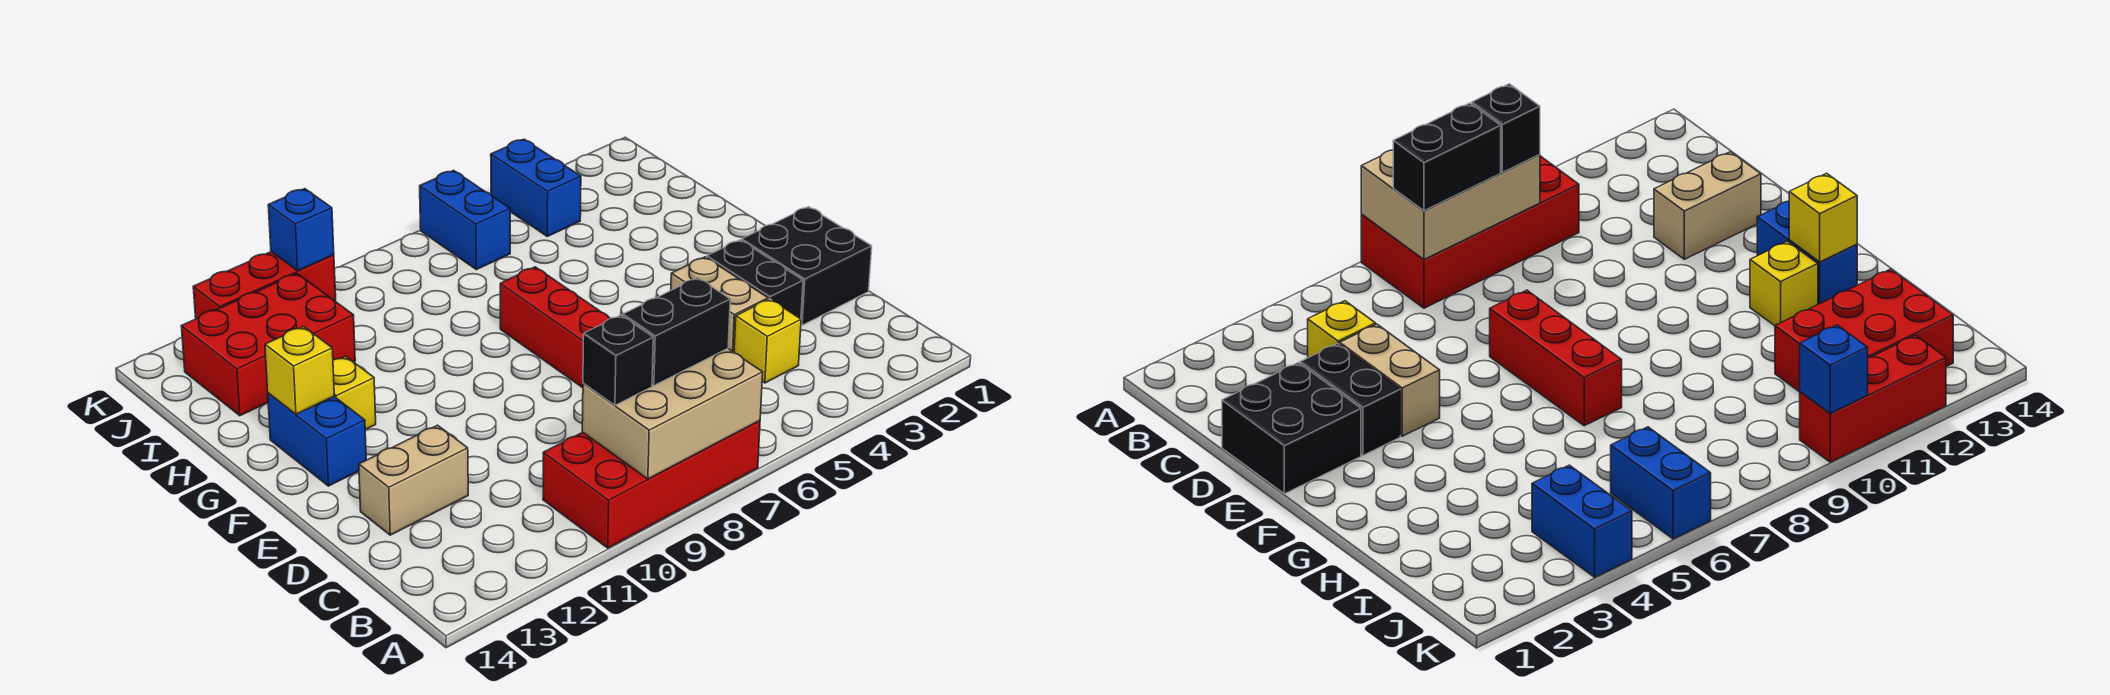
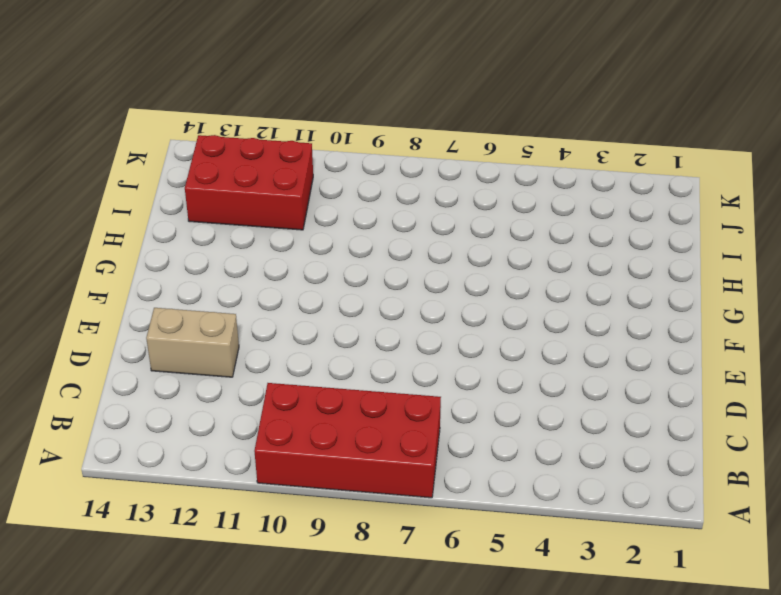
none -> yellow 1x1 brick [734,299,801,383]
none -> black 2x2 brick [742,207,872,325]
none -> black 1x2 brick [707,240,803,319]

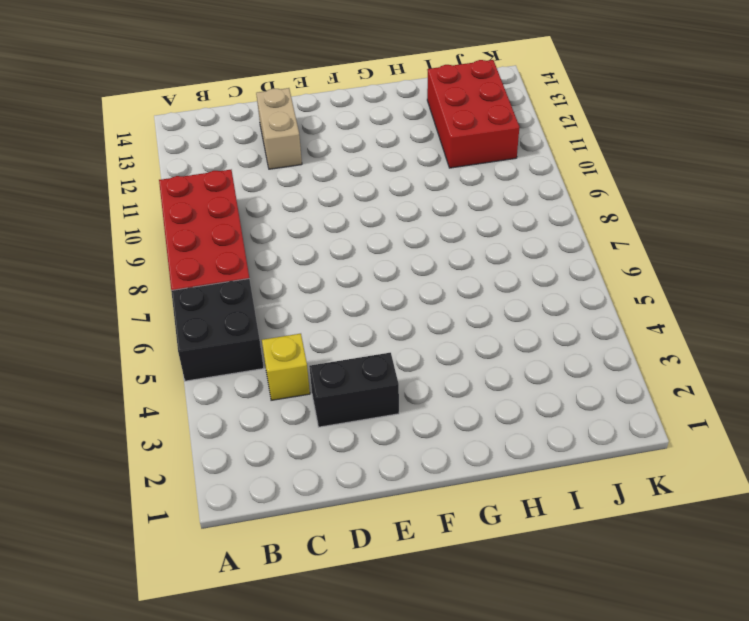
black 2x2 brick [171,279,264,381] -> black 2x2 brick moved to [742,207,872,325]
none -> tan 1x2 brick [671,257,768,352]
none -> red 1x3 brick [500,267,610,388]
none -> blue 1x2 brick [268,393,366,486]

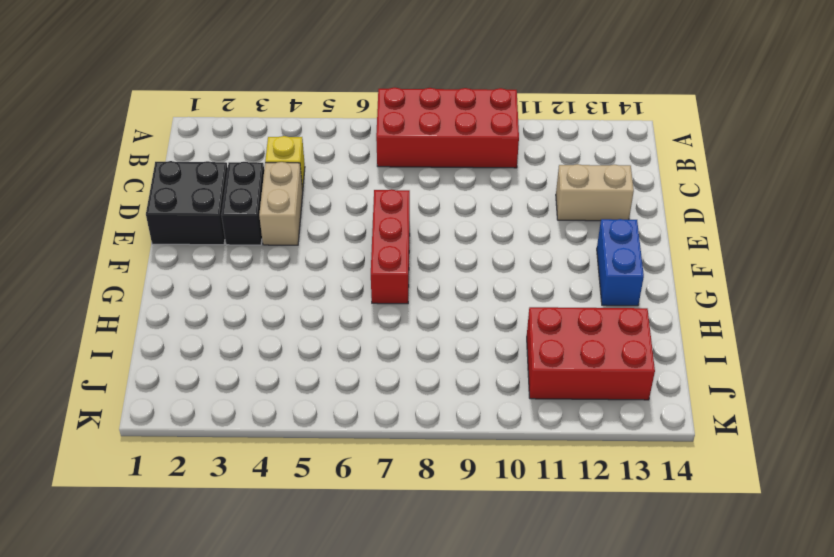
none -> yellow 1x1 brick [333,356,376,430]
none -> blue 1x2 brick [491,139,581,236]
none -> blue 1x2 brick [420,170,510,270]

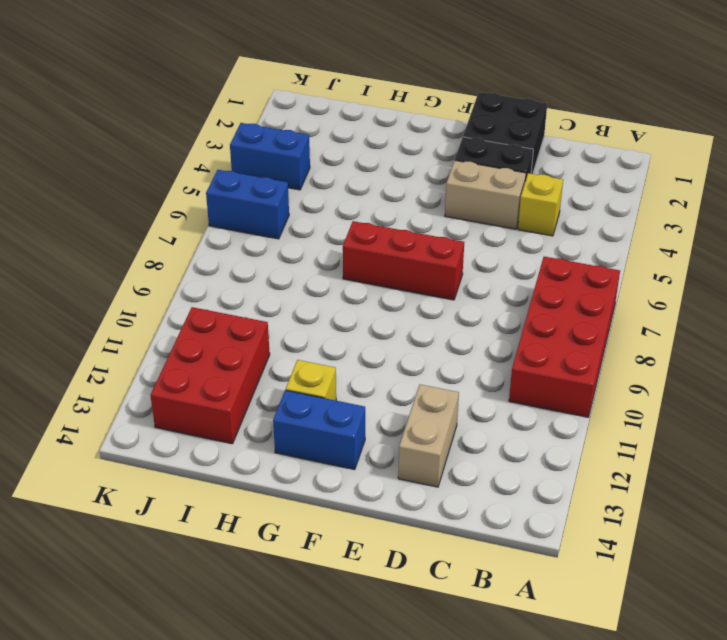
none -> red 1x3 brick [193,252,336,319]
none -> tan 2x3 brick [582,349,763,479]
none -> yellow 1x1 brick [265,326,334,414]

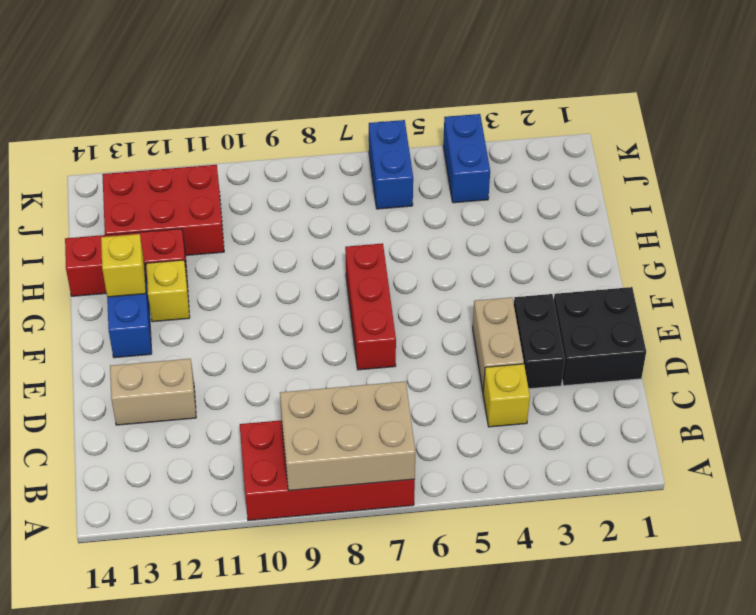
red 1x3 brick [65,229,187,296] -> red 1x3 brick moved to [193,252,336,319]
none -> blue 1x1 brick [268,189,334,271]
none -> black 1x2 brick [623,278,730,386]
none -> black 1x1 brick [583,315,653,405]

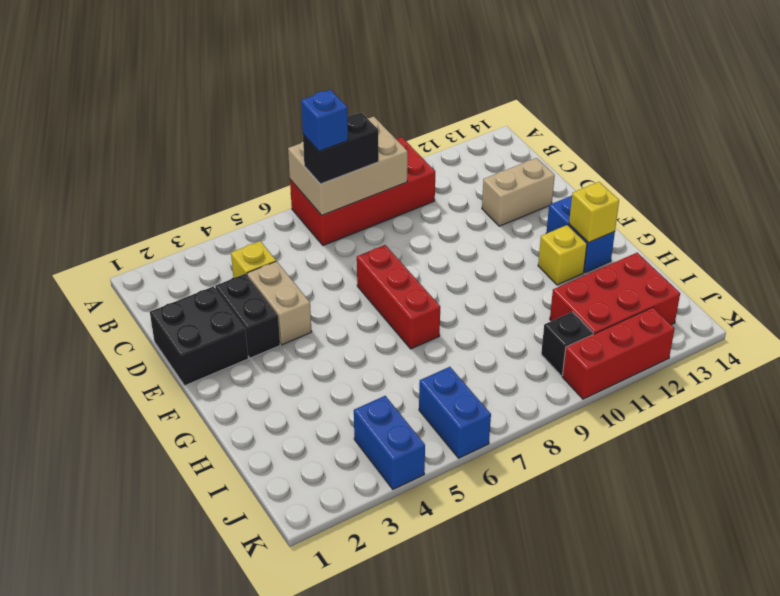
blue 1x1 brick [301,90,348,151] -> blue 1x1 brick moved to [268,189,334,271]
black 1x1 brick [541,312,593,376] -> black 1x1 brick moved to [583,315,653,405]

